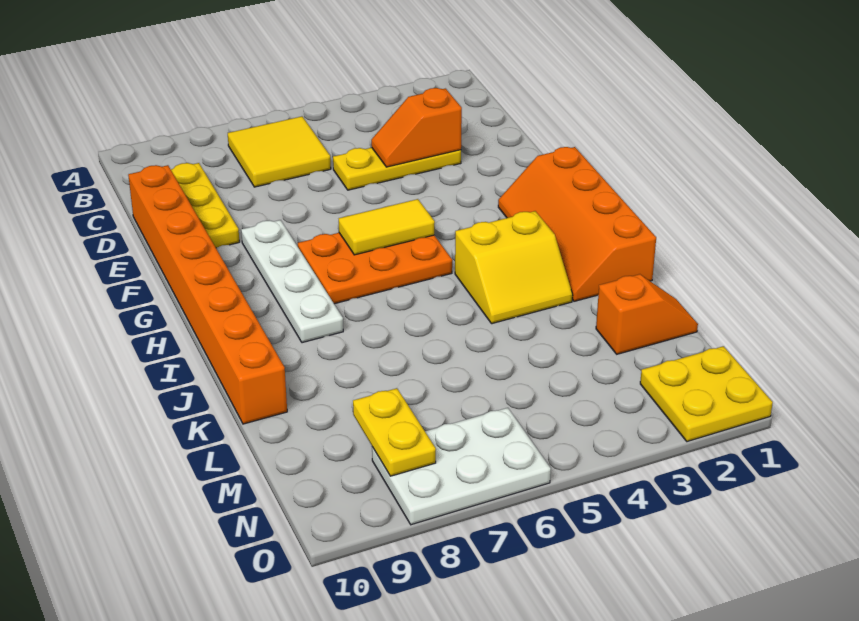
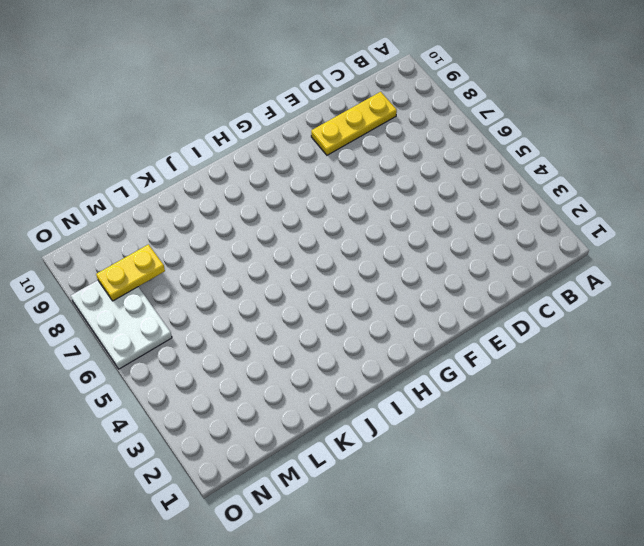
none -> yellow 2x2 tile [228,116,331,187]
none -> yellow 1x3 plate [333,148,461,190]
none -> orange 1x8 brick [128,165,287,424]

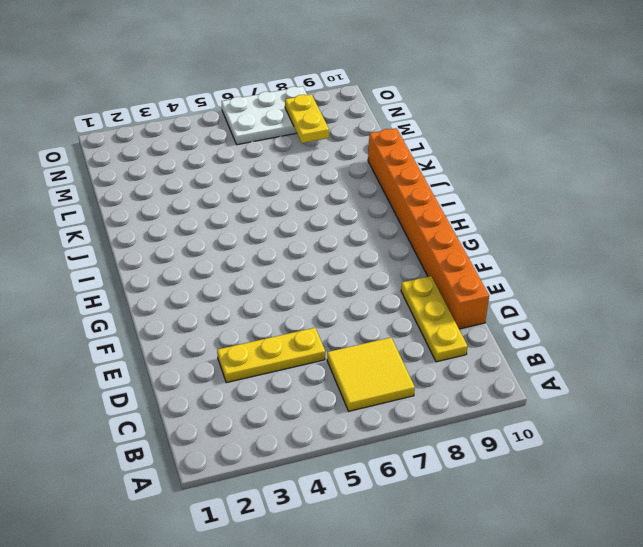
none -> white 1x4 plate [241,220,343,343]
none -> orange 2x4 slope [498,147,656,301]
none -> orange 2x3 plate [298,233,452,304]

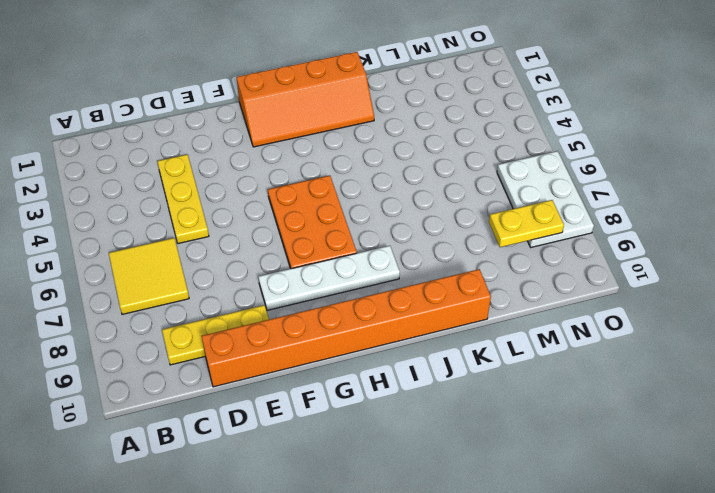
none -> yellow 2x2 slope [455,211,573,324]
none -> orange 1x2 slope [596,274,698,354]
none -> yellow 2x2 plate [640,346,773,442]

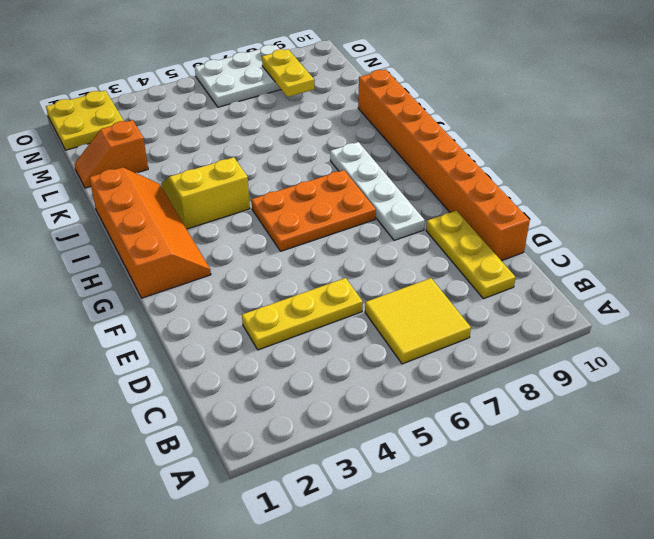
none -> orange 1x2 slope [371,88,462,167]
none -> yellow 1x2 tile [339,199,435,255]

